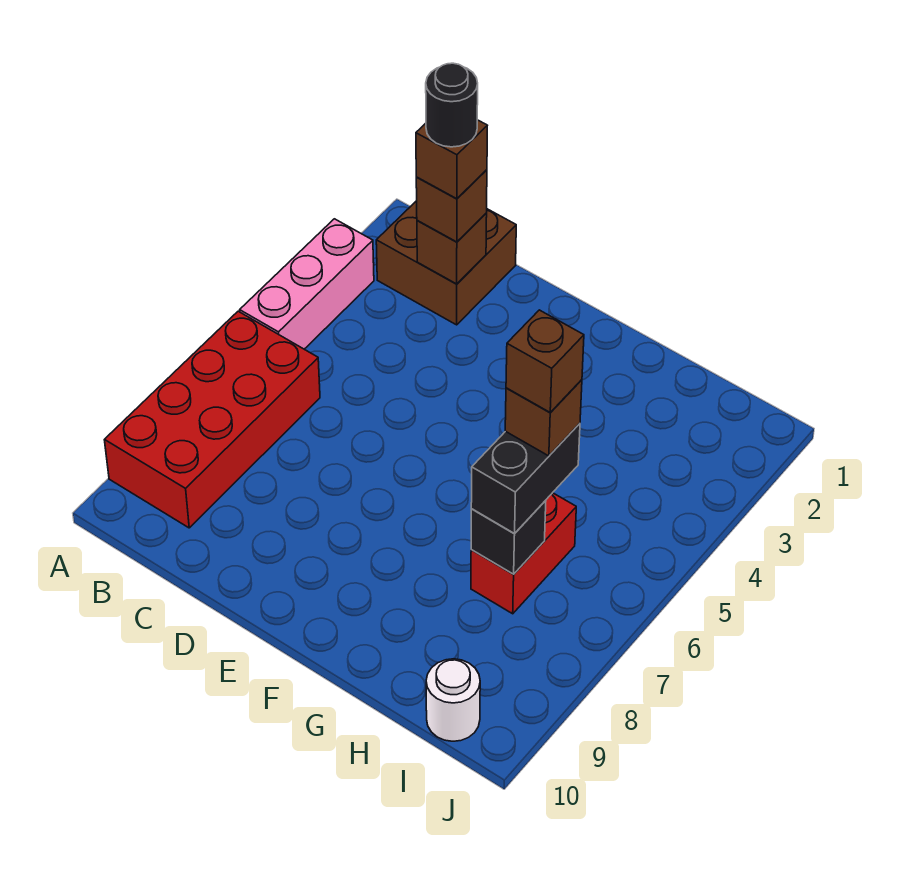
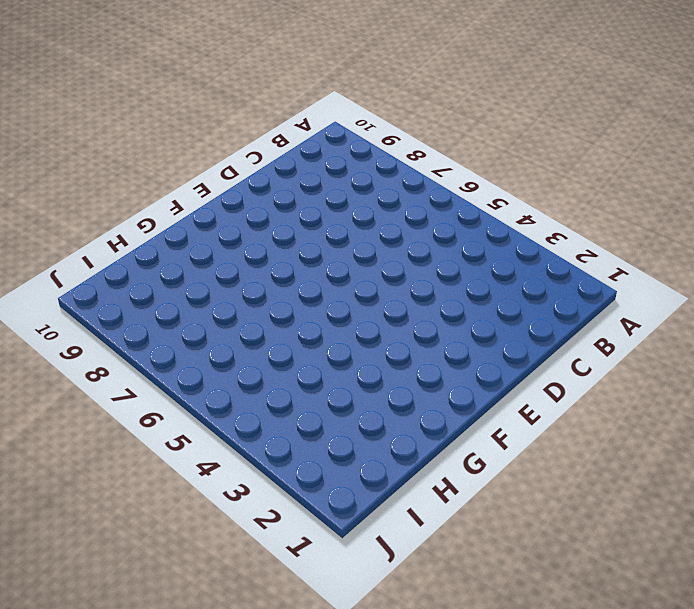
none -> pink 1x3 brick [240,219,374,349]
none -> red 2x4 brick [105,311,320,528]
none -> brown 2x2 brick [376,201,516,325]

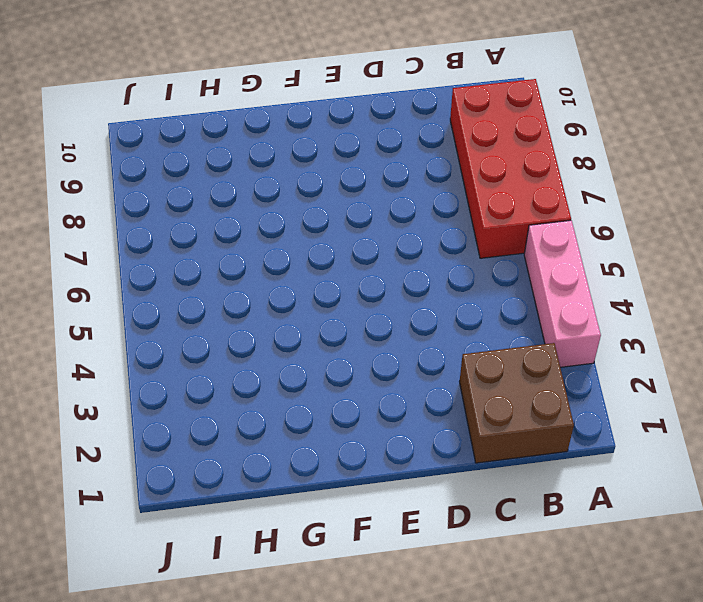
none -> red 1x2 brick [471,493,576,614]
none -> white 1x1 round brick [426,659,480,741]
none -> brown 1x1 brick [417,213,487,284]

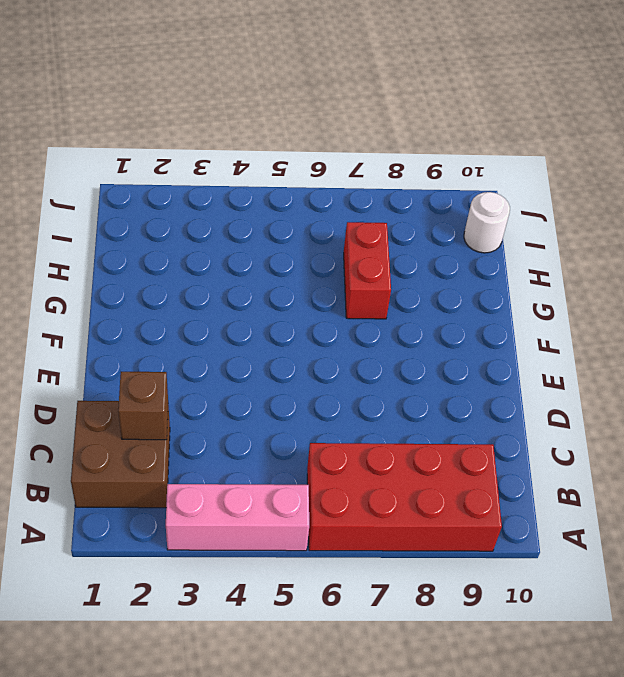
red 1x2 brick [344,222,391,319] -> red 1x2 brick turned to [471,493,576,614]
none -> black 1x1 brick [471,500,546,574]
none -> brown 1x1 brick [416,170,487,242]
none -> black 1x2 brick [471,423,580,534]

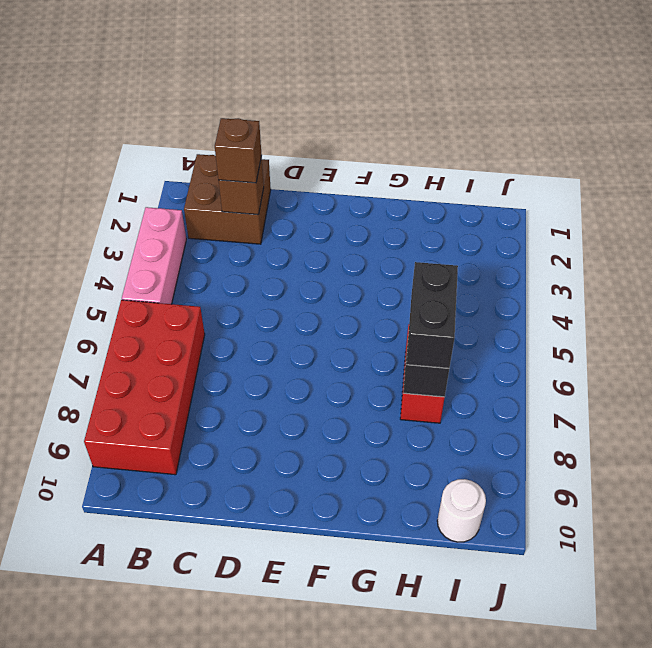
none -> brown 1x1 brick [416,120,487,199]
none -> brown 1x1 brick [505,380,582,456]
none -> black 1x1 round brick [426,63,478,147]

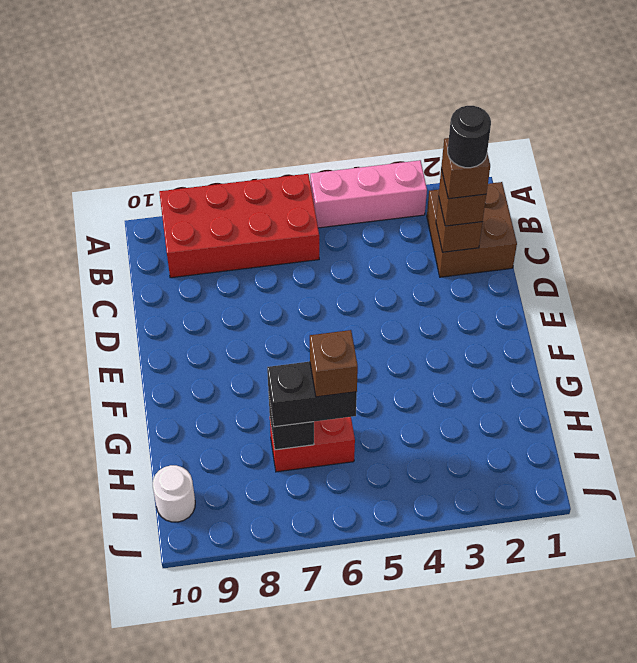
none -> brown 1x1 brick [506,310,584,413]

